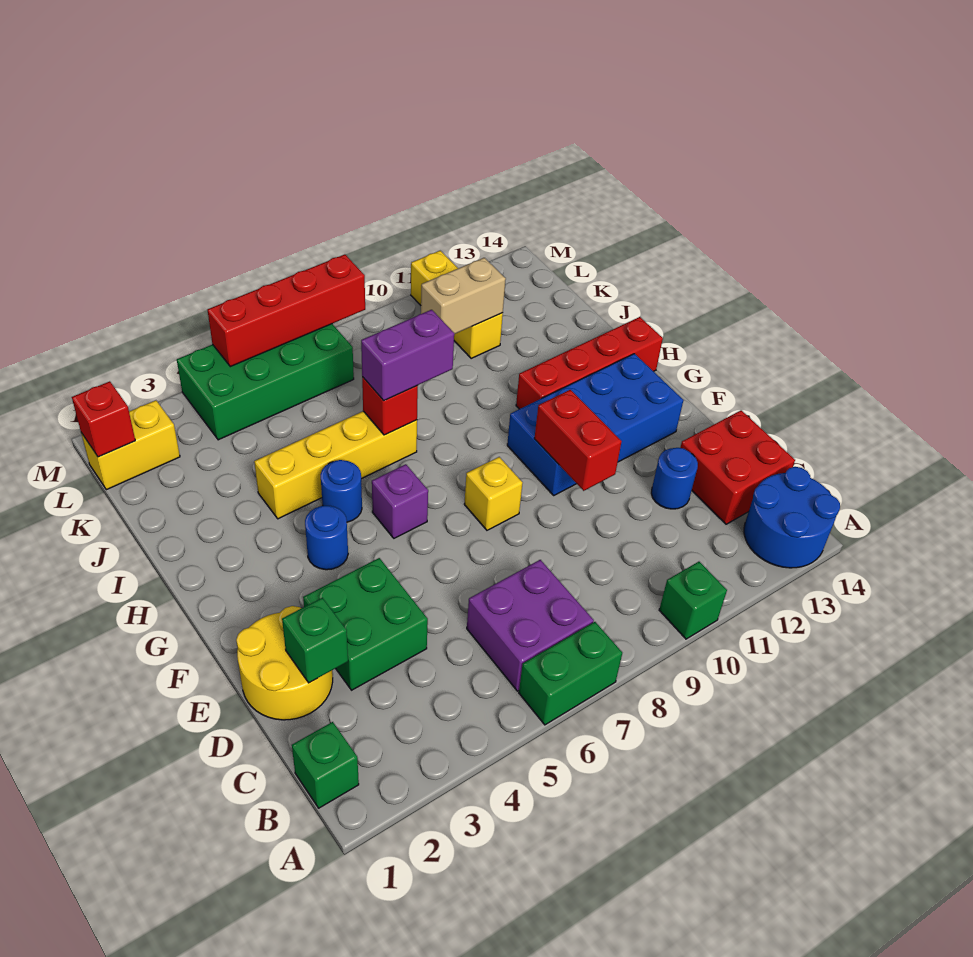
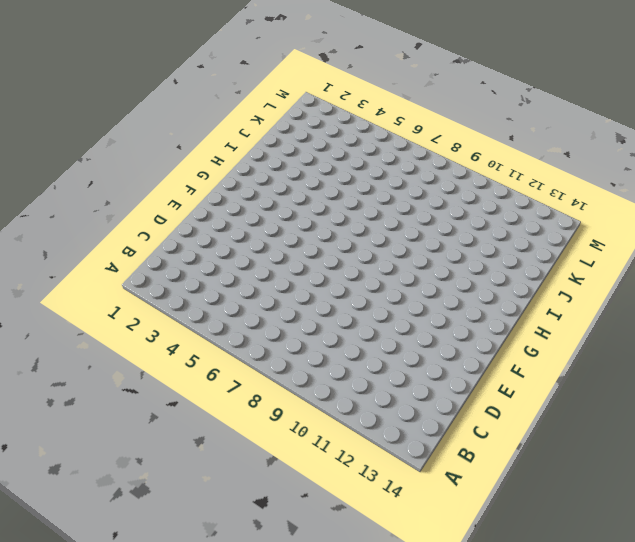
none -> green 1x2 brick [519,622,622,725]
none -> green 1x1 brick [659,562,727,639]
none -> blue 2x2 round brick [744,467,840,568]

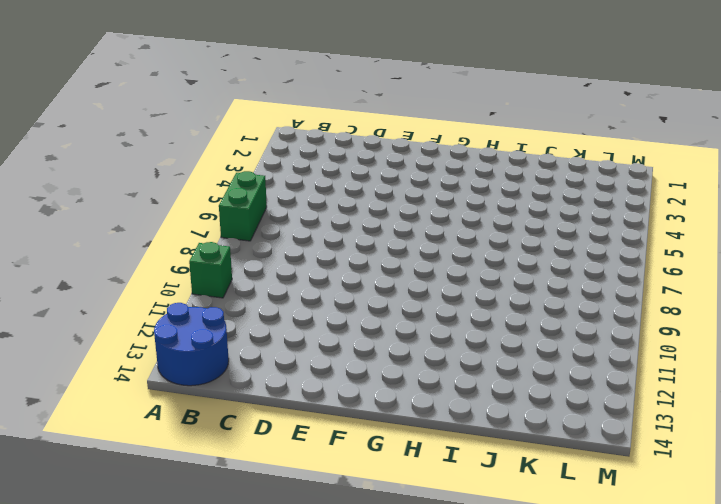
none -> green 1x1 brick [292,722,359,808]
none -> purple 2x2 brick [467,560,594,691]
none -> red 2x2 brick [680,410,795,524]

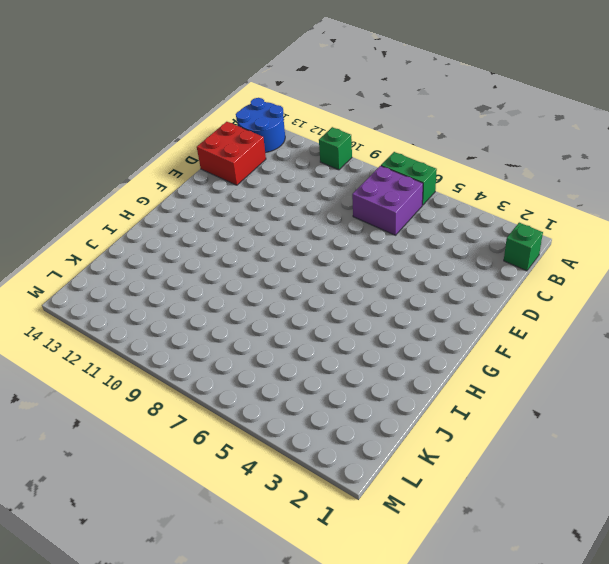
none -> yellow 2x2 round brick [236,606,333,720]
none -> green 2x2 brick [303,558,428,690]
none -> blue 1x1 round brick [651,448,698,509]

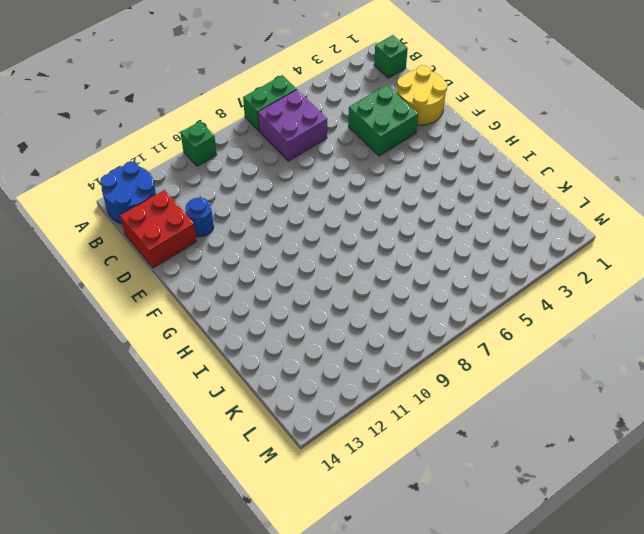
none -> yellow 1x1 brick [464,457,522,530]
none -> blue 2x4 brick [507,354,683,495]
none -> blue 1x1 round brick [305,506,348,570]

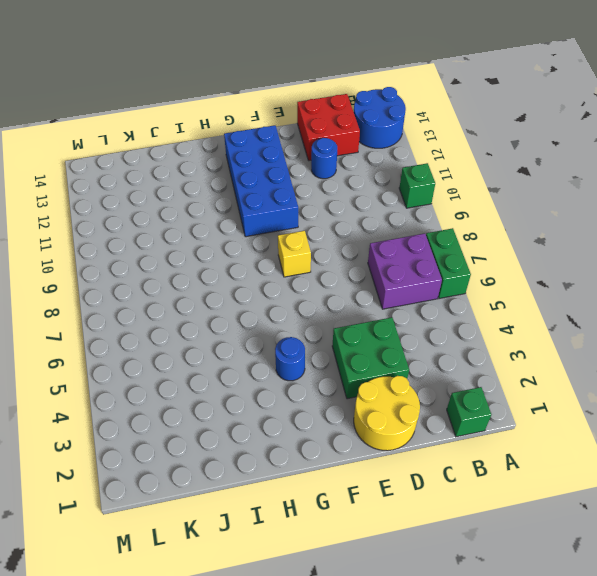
none -> purple 1x1 brick [372,464,428,538]
none -> blue 1x1 round brick [320,460,362,522]
none -> red 1x4 brick [516,317,663,409]

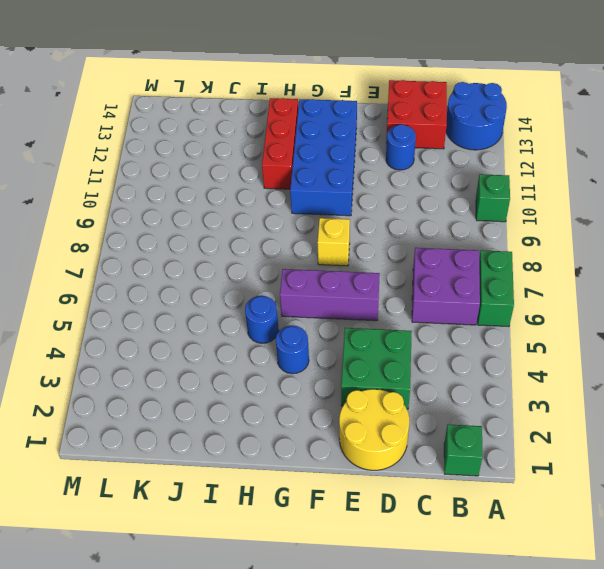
purple 1x3 brick [280,269,380,321] -> purple 1x1 brick [372,464,428,538]
red 1x3 brick [262,98,298,189] -> red 1x4 brick [516,317,663,409]
none -> yellow 1x4 brick [254,411,417,519]
none -> yellow 1x3 brick [411,251,503,359]
none -> yellow 1x2 brick [81,400,180,490]

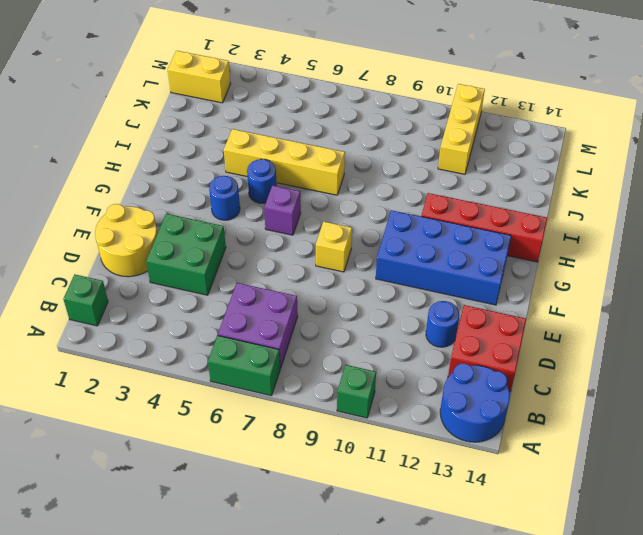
none -> green 2x4 brick [177,324,354,440]
none -> green 1x1 brick [282,598,348,683]
none -> red 1x2 brick [534,390,622,491]

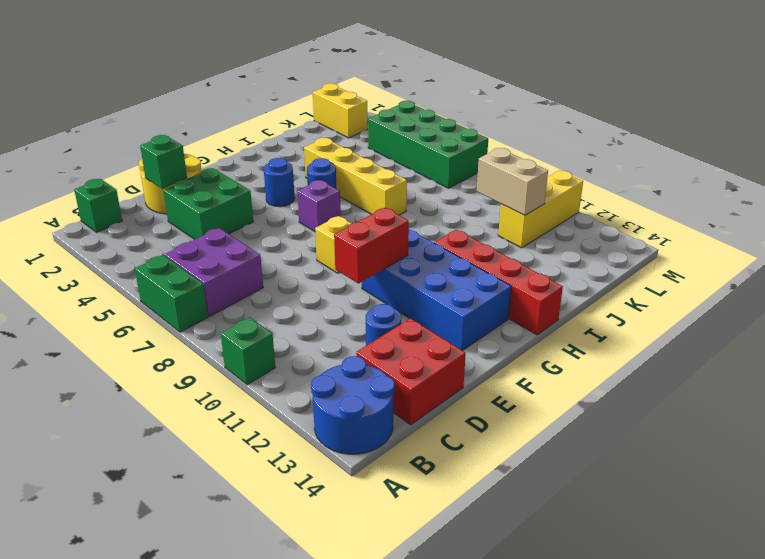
none -> red 1x1 brick [362,377,418,435]
none -> red 1x1 brick [72,381,135,457]
none -> red 1x4 brick [208,254,365,367]

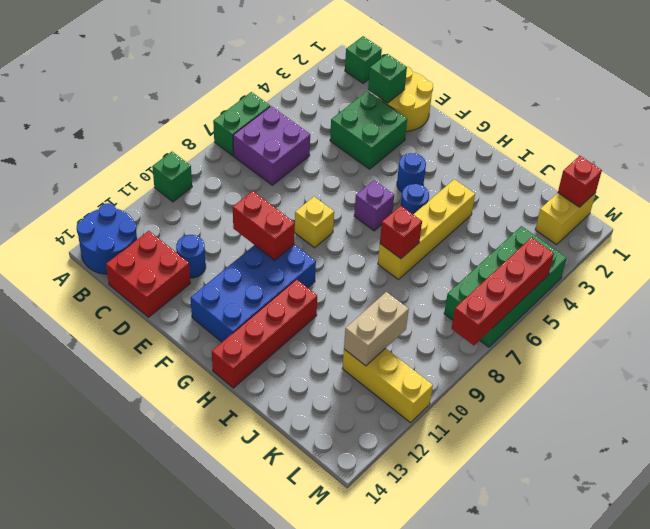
none -> purple 1x2 brick [361,310,454,401]

